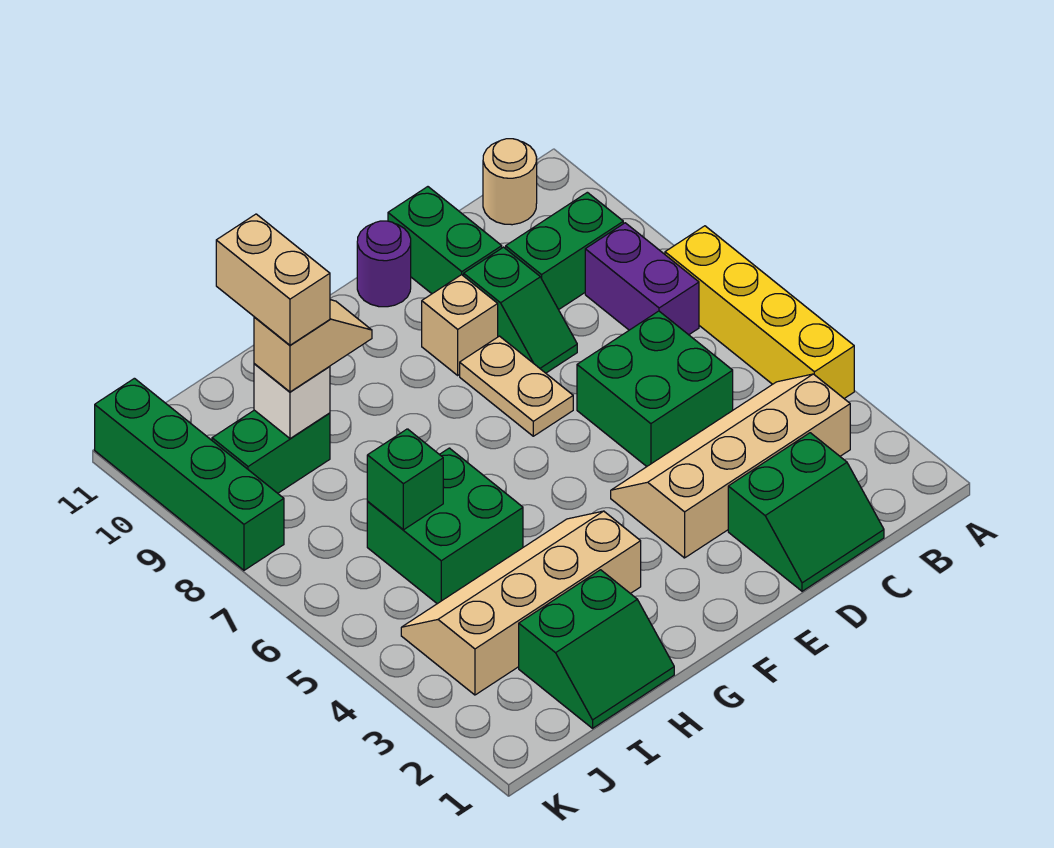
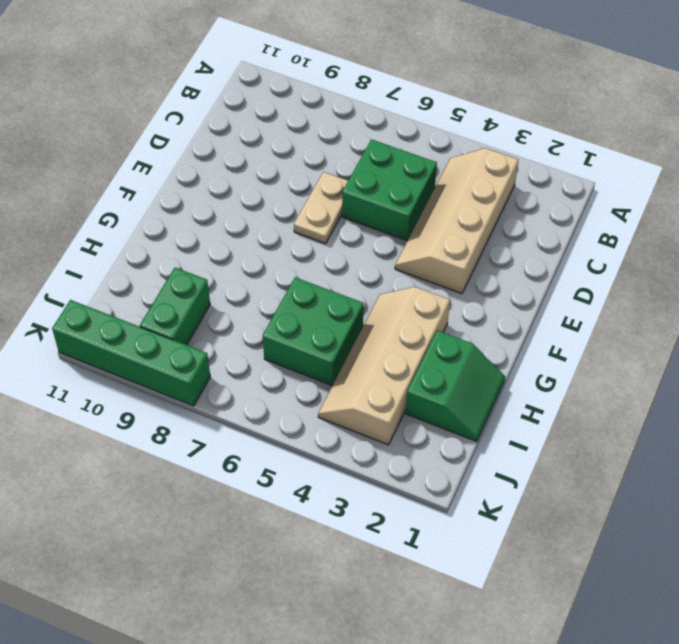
tan 1x2 plate [294,172,348,244] -> tan 1x2 plate turned to [460,336,573,436]
none -> yellow 1x4 brick [665,226,854,398]
none -> purple 1x2 brick [585,223,699,335]
none -> green 1x2 brick [506,192,623,310]

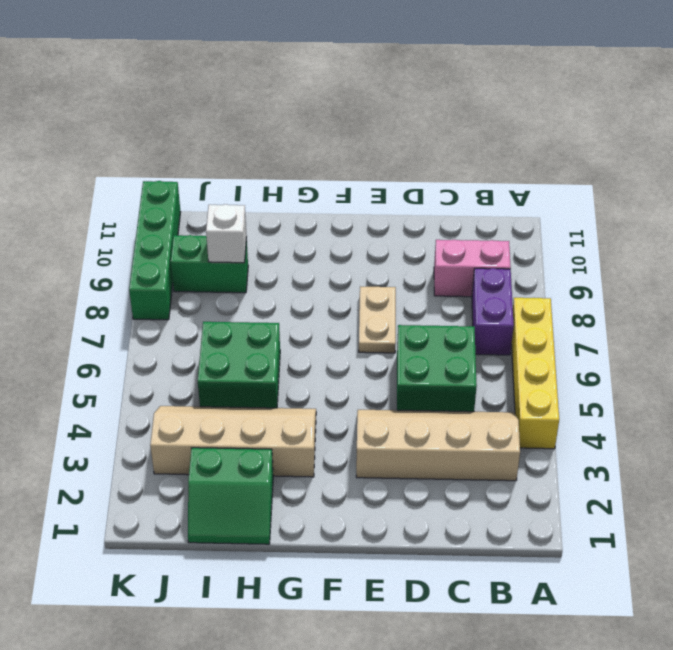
pink 1x2 brick [434,240,511,297] -> green 1x2 brick [506,192,623,310]
none -> tan 1x1 round brick [483,139,537,225]
none -> green 2x2 slope [728,433,884,591]
none -> green 1x2 slope [464,247,577,373]

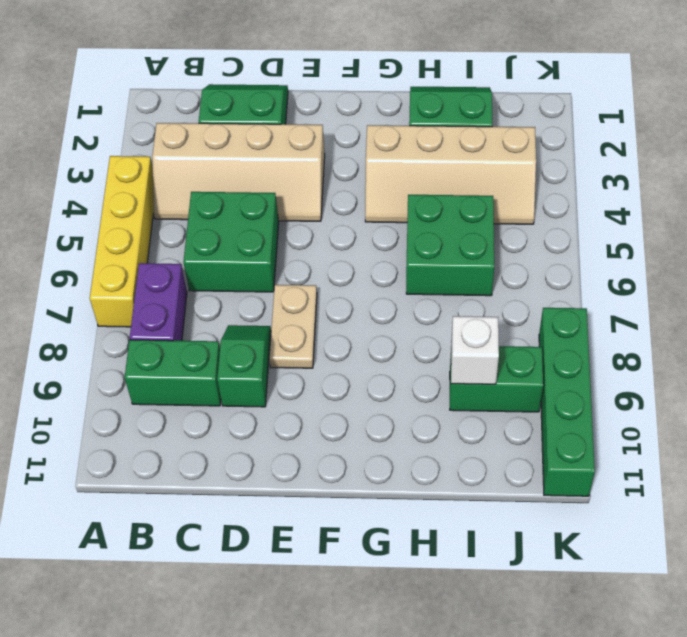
none -> tan 1x1 round brick [483,139,537,225]
none -> green 1x2 brick [388,187,502,294]
none -> tan 1x1 brick [422,275,498,375]

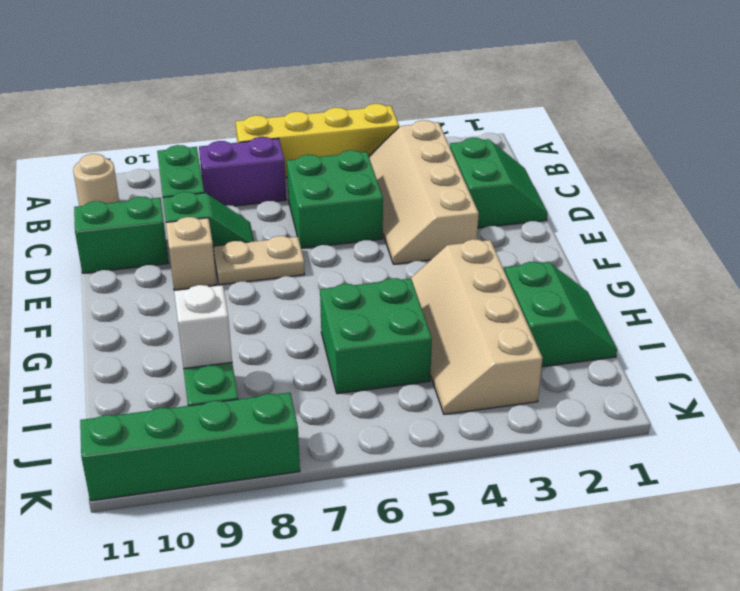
none -> purple 1x1 round brick [357,221,411,307]
none -> green 1x1 brick [367,429,443,530]
none -> tan 1x2 slope [254,300,372,392]

